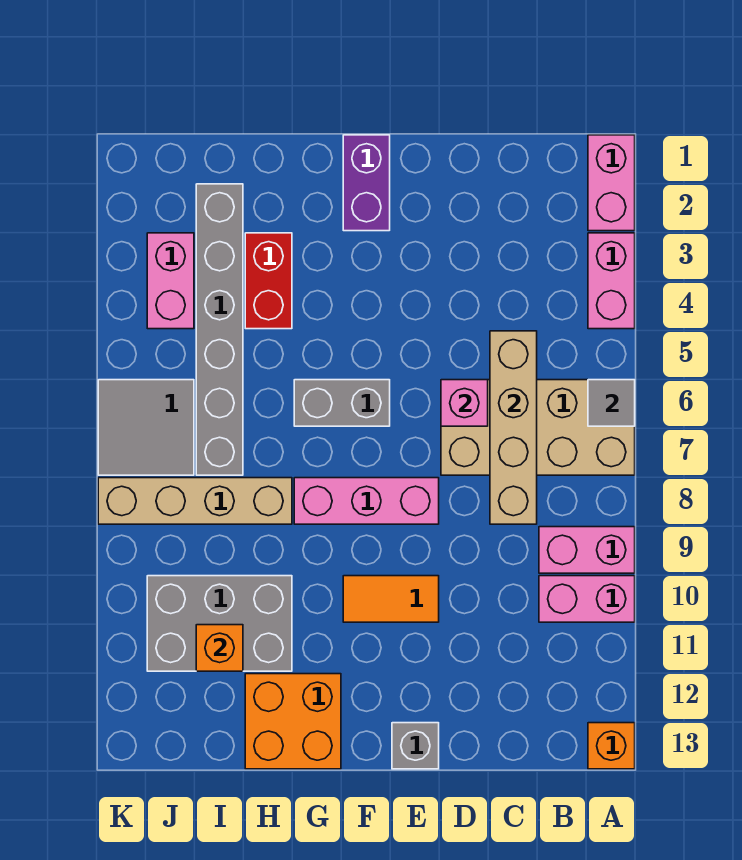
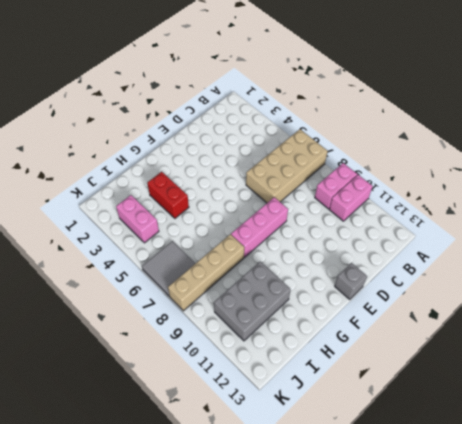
none -> pink 1x2 brick [588,135,635,231]
none -> pink 1x2 brick [588,233,635,329]
none -> orange 1x1 brick [588,723,635,769]

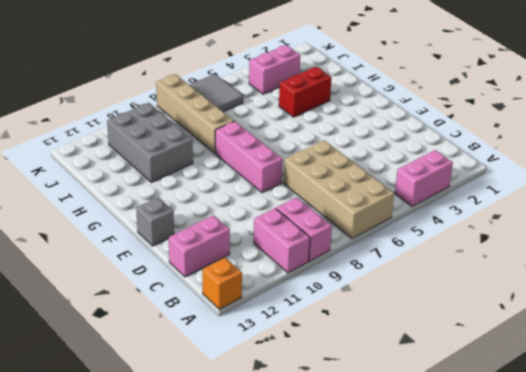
pink 1x2 brick [169,215,230,277] -> pink 1x2 brick moved to [588,135,635,231]
none -> orange 1x2 tile [343,576,439,622]
none -> purple 1x2 brick [343,135,390,231]
none -> grey 1x2 brick [294,380,390,426]

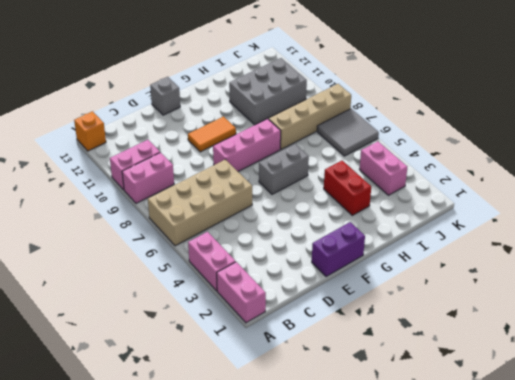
purple 1x2 brick [312,222,365,277] -> purple 1x2 brick turned to [343,135,390,231]
none -> orange 2x2 brick [245,674,341,769]
none -> grey 1x6 brick [196,184,243,475]
none -> grey 1x1 tile [588,380,635,426]

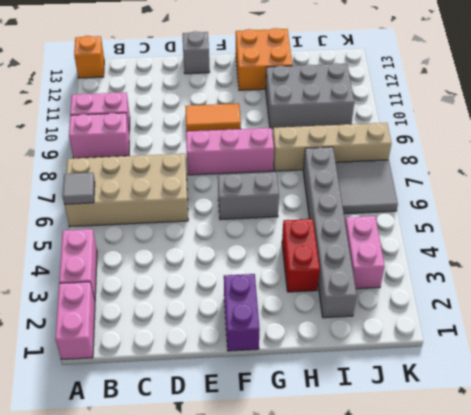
none -> tan 1x4 brick [490,331,537,524]
none -> pink 1x1 brick [441,380,488,426]
none -> orange 1x1 brick [196,625,243,671]

